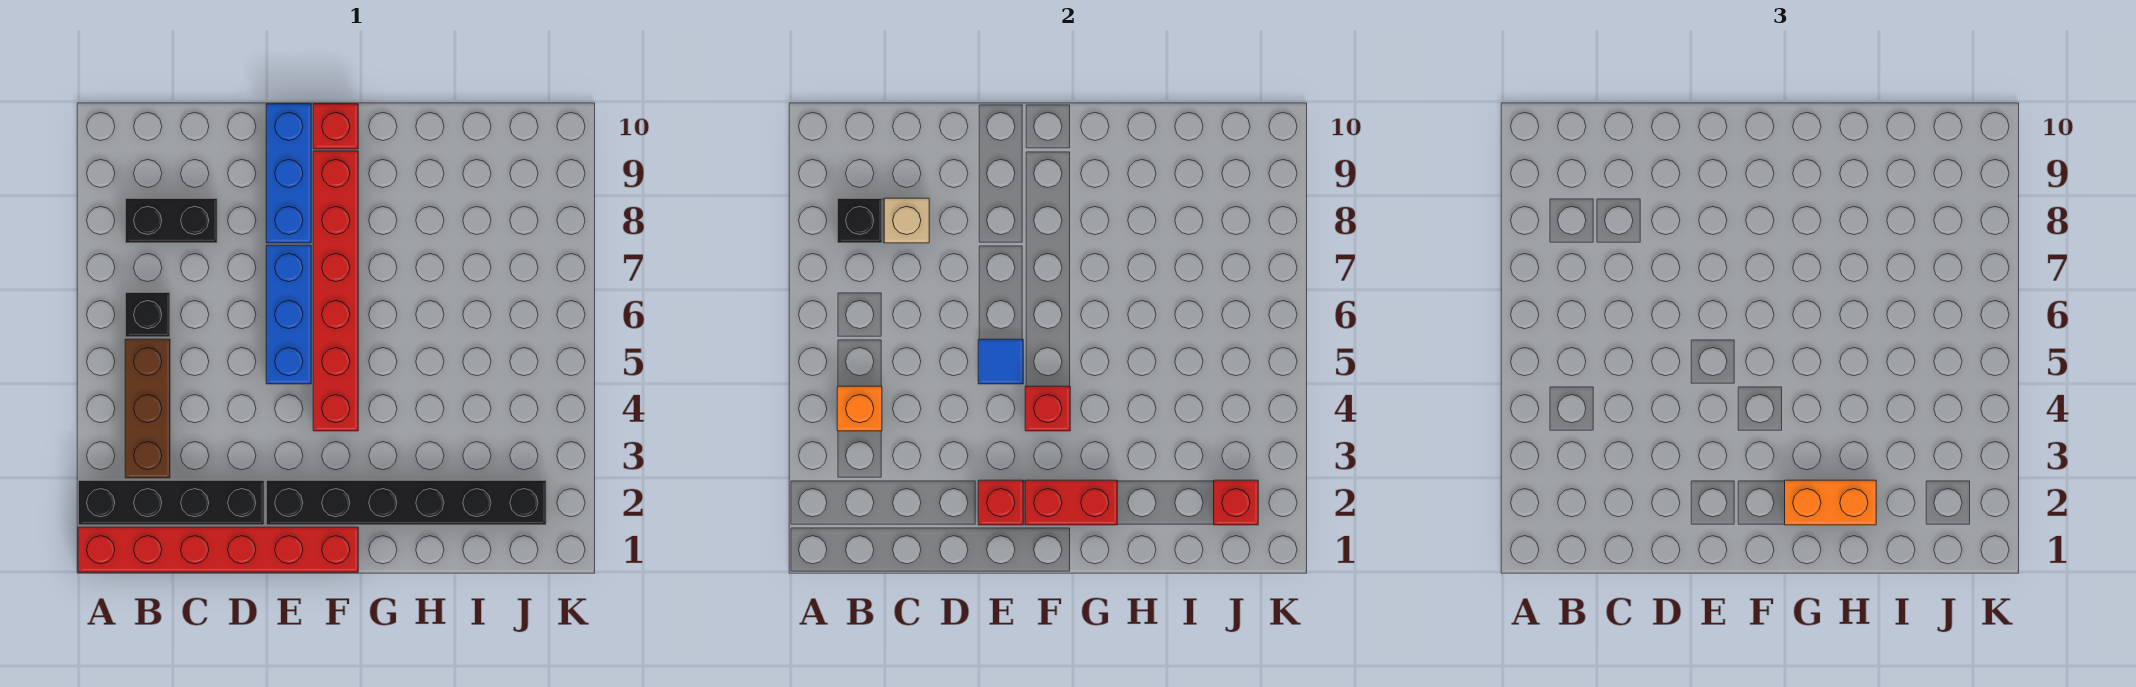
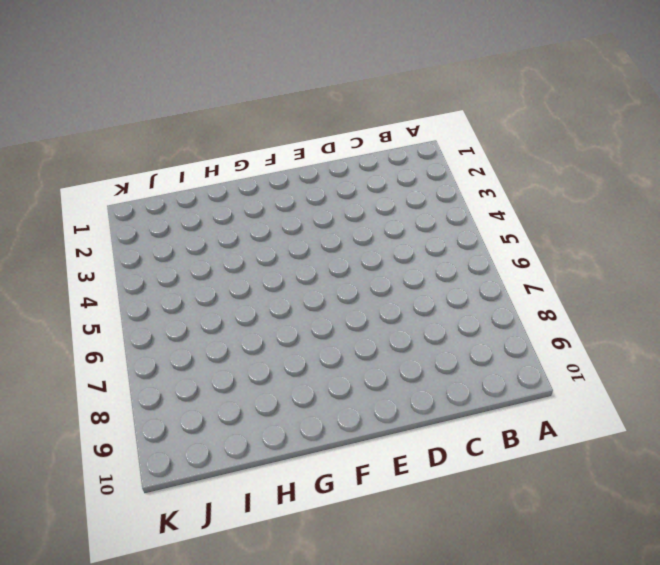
none -> red 1x6 brick [78,527,358,572]
none -> black 1x4 brick [78,480,264,525]
none -> brown 1x3 brick [125,339,170,478]

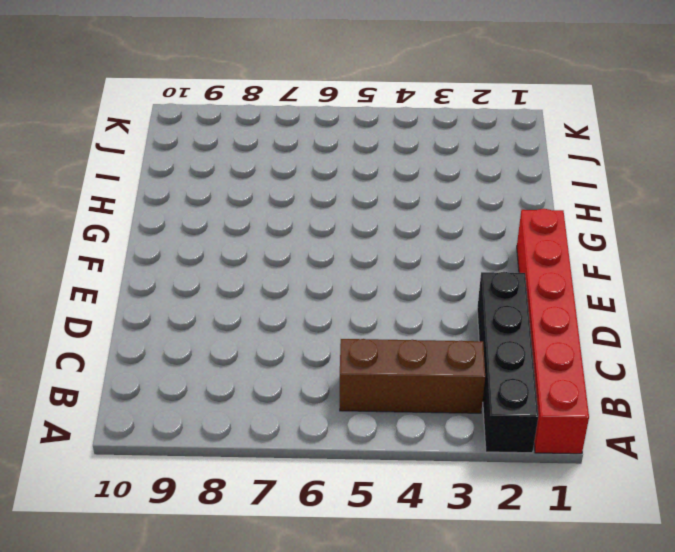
none -> black 1x1 brick [125,292,170,337]
none -> black 1x2 brick [125,198,217,243]
none -> black 1x6 brick [266,480,546,525]

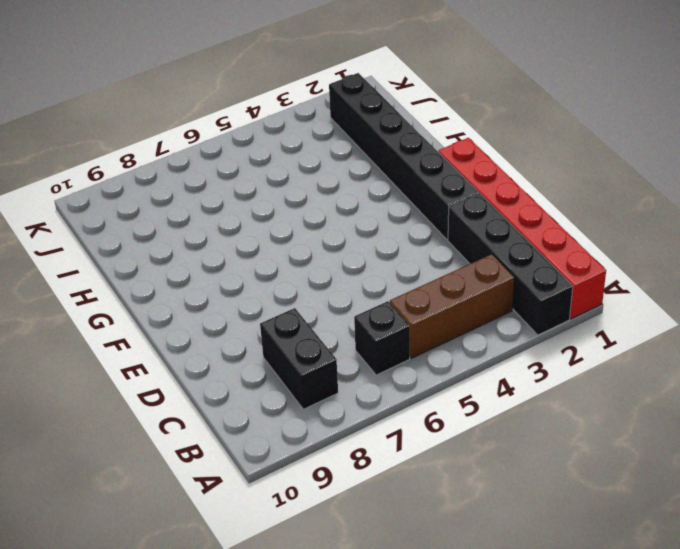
none -> blue 1x3 brick [266,245,311,384]
none -> blue 1x3 brick [266,104,311,243]
none -> red 1x6 brick [313,151,358,431]

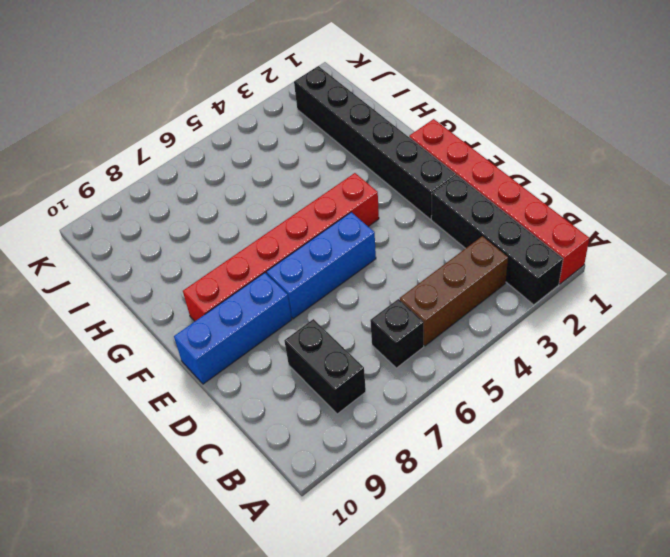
none -> red 1x1 brick [313,104,358,149]
none -> orange 1x1 brick [837,386,882,431]
none -> black 1x1 brick [837,198,882,243]

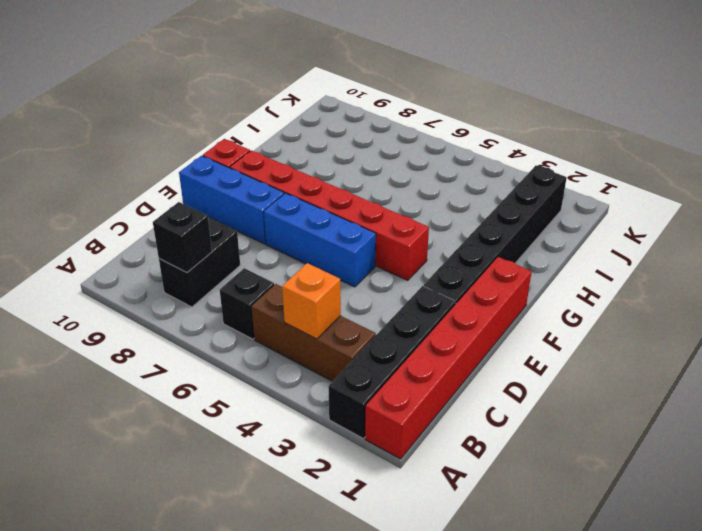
none -> tan 1x1 brick [884,198,929,243]
none -> red 1x1 brick [978,480,1023,525]
none -> blue 1x1 tile [978,339,1023,384]

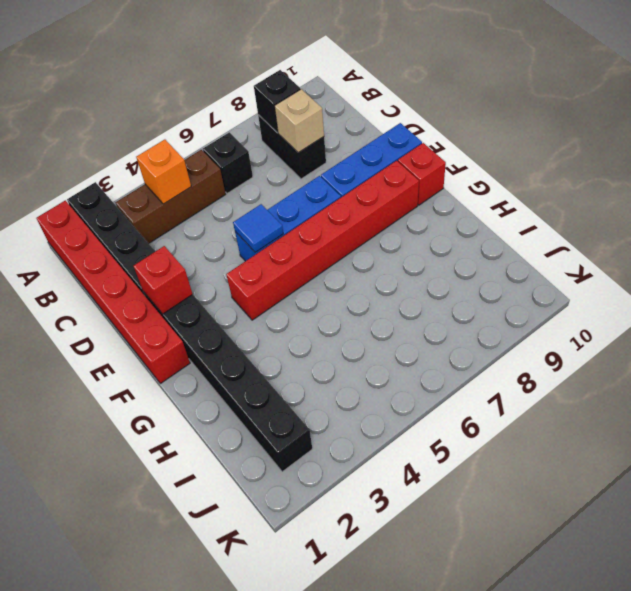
none -> red 1x2 brick [1025,480,1117,525]
none -> red 1x1 brick [1025,386,1070,431]
none -> red 1x1 brick [1214,480,1258,525]

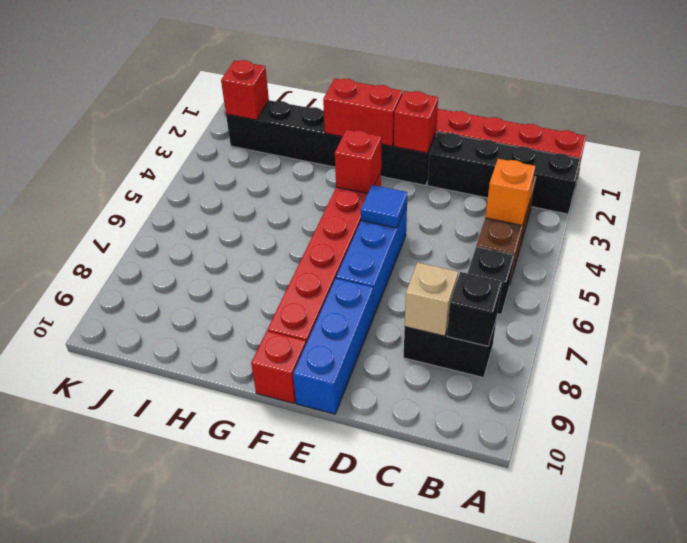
none -> orange 1x2 brick [1785,480,1876,525]

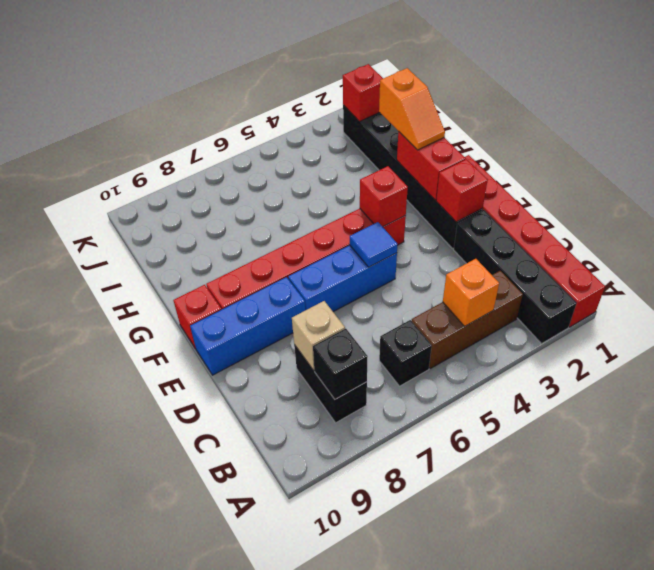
orange 1x2 slope [379,68,445,150] -> orange 1x2 brick [1785,480,1876,525]

